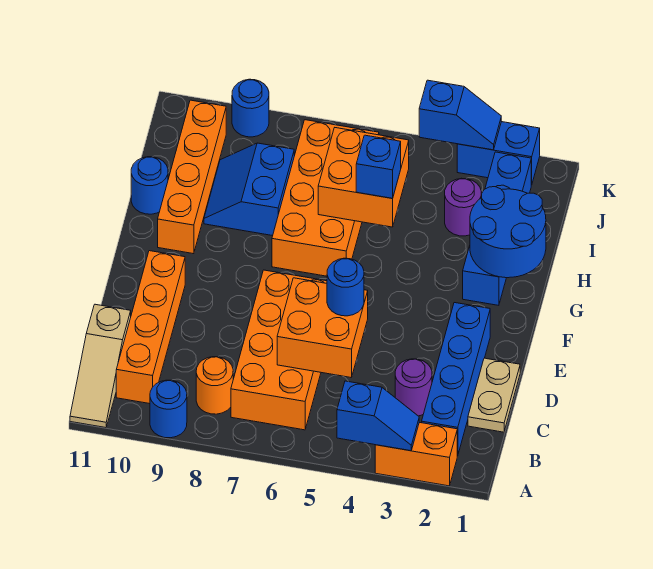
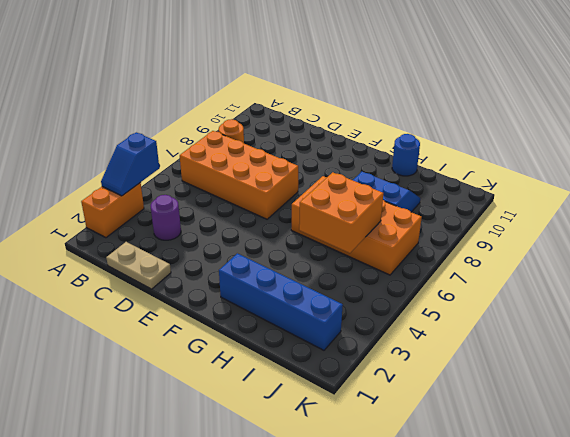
none -> blue 1x1 round brick [150,380,187,438]
none -> tan 1x3 slope [70,304,131,428]
none -> blue 1x4 brick [422,303,490,456]

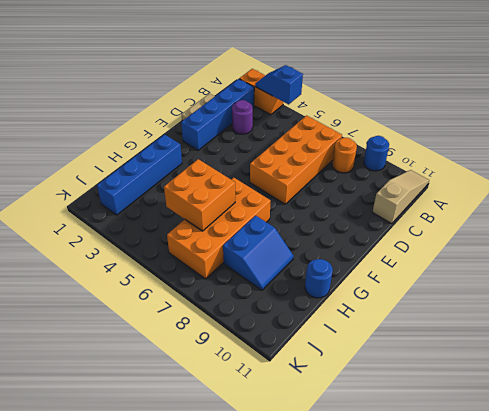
none -> orange 1x4 brick [116,251,185,404]
none -> orange 1x4 brick [158,100,226,254]
none -> purple 1x1 round brick [445,178,481,236]

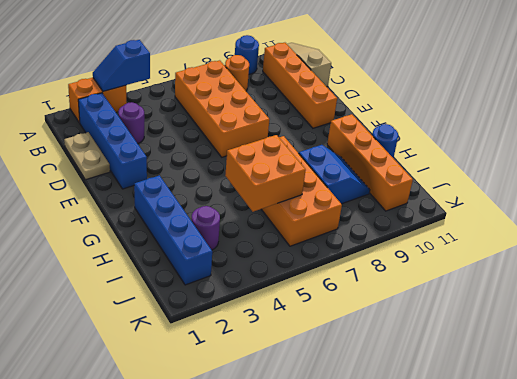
none -> blue 1x2 brick [457,122,540,185]
none -> blue 1x1 round brick [232,79,269,137]
none -> orange 2x2 brick [277,278,368,377]

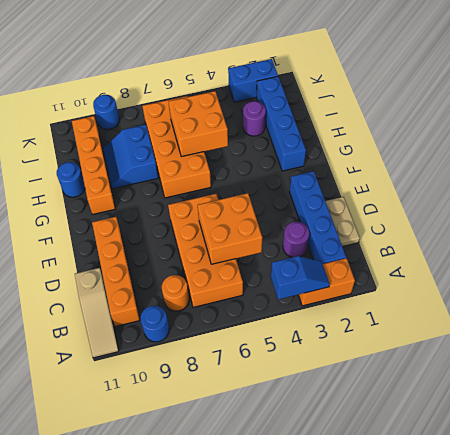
none -> blue 2x2 round brick [470,187,546,278]
none -> blue 1x2 slope [419,80,501,150]
none -> blue 1x1 round brick [327,258,364,316]

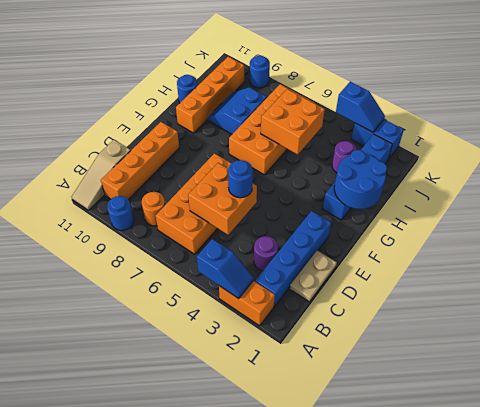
none -> blue 1x1 brick [356,135,401,198]

